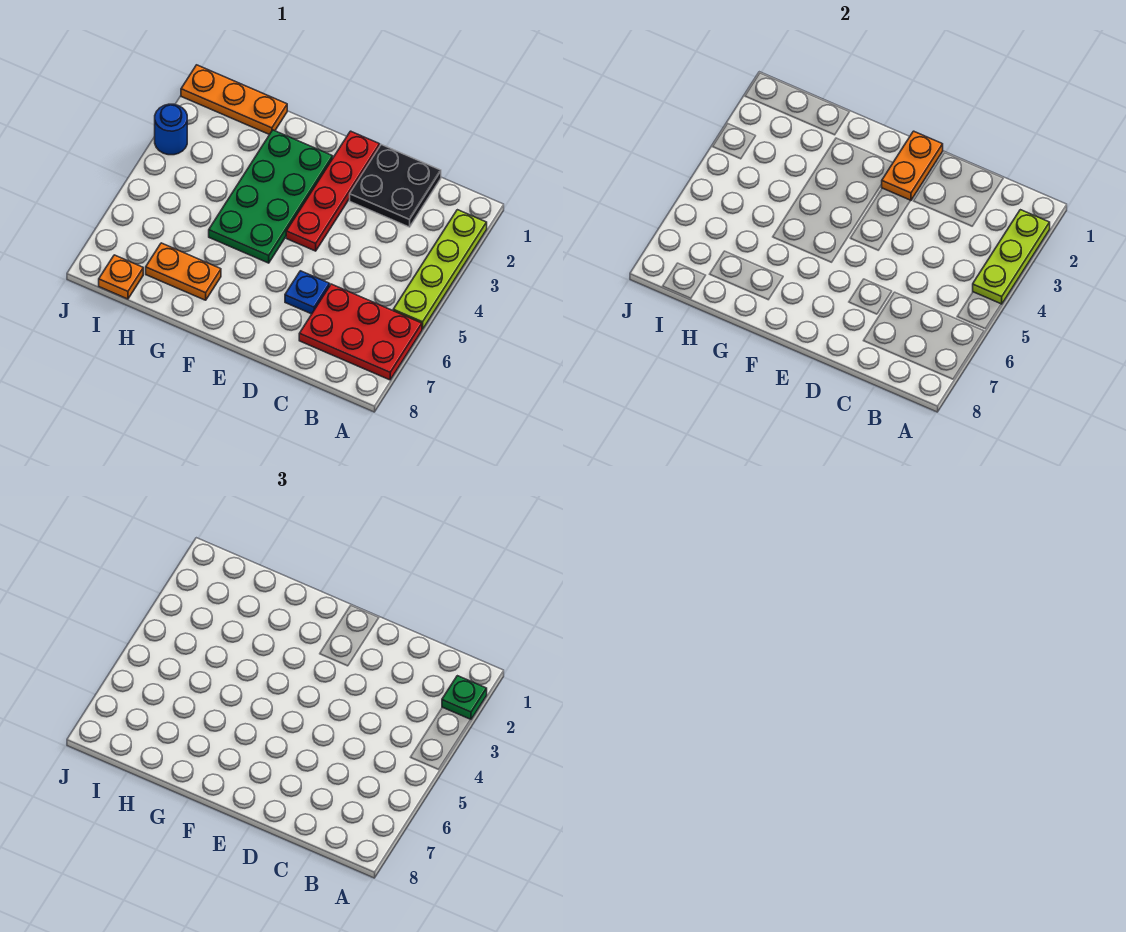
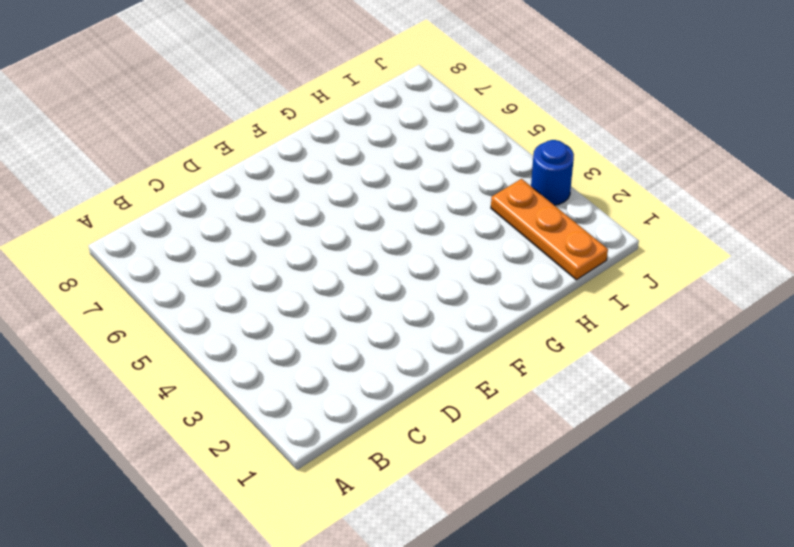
orange 1x3 plate [491,179,608,280] -> orange 1x3 plate turned to [181,65,287,135]
none -> lime 1x4 plate [393,210,487,329]
none -> red 2x3 plate [299,284,422,380]
none -> black 2x2 plate [350,145,441,227]

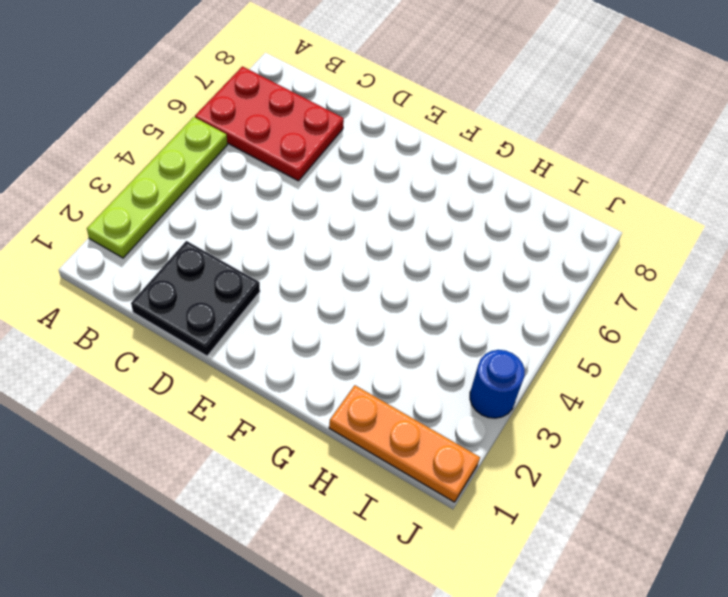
none -> blue 1x1 plate [285,271,330,314]
none -> red 1x4 plate [286,131,380,251]
none -> green 2x4 plate [209,130,333,263]

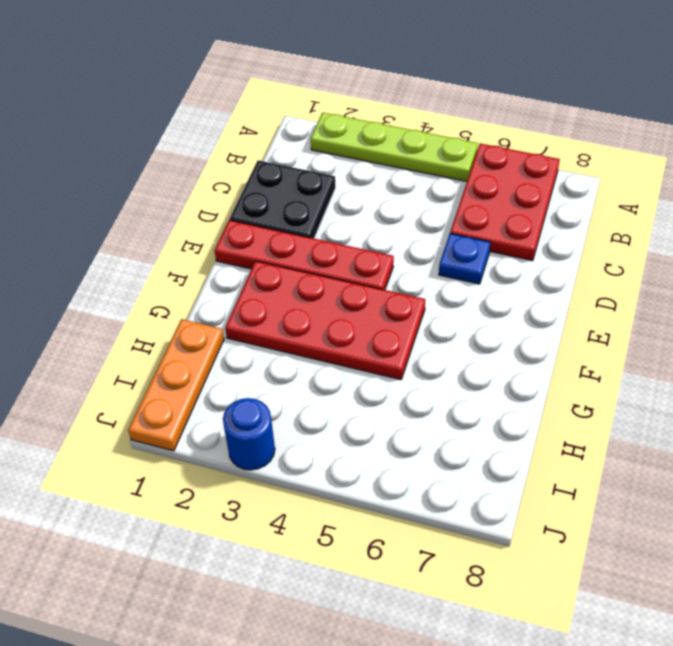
red 2x4 plate [225,261,425,380] -> green 2x4 plate [209,130,333,263]
none -> orange 1x2 plate [146,243,221,300]
none -> orange 1x1 plate [99,255,143,299]
none -> lime 1x3 plate [973,210,1050,304]

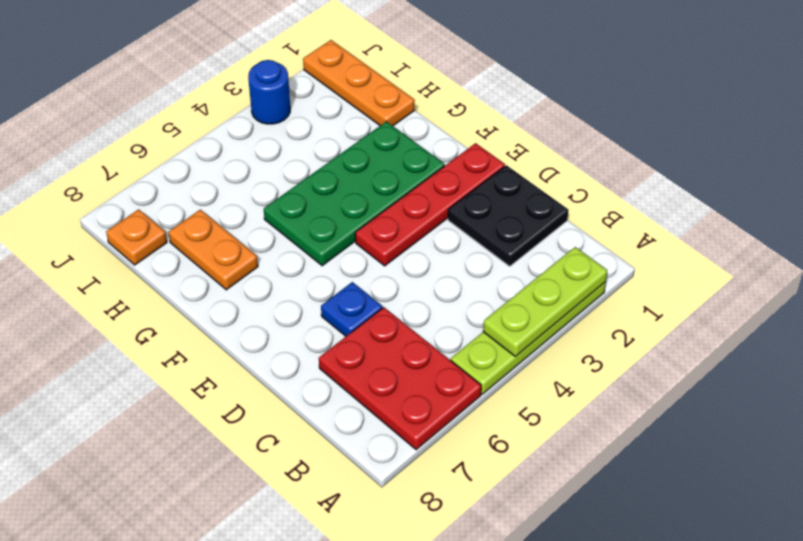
none -> orange 1x2 plate [882,131,943,201]
none -> green 1x1 plate [442,676,487,720]

